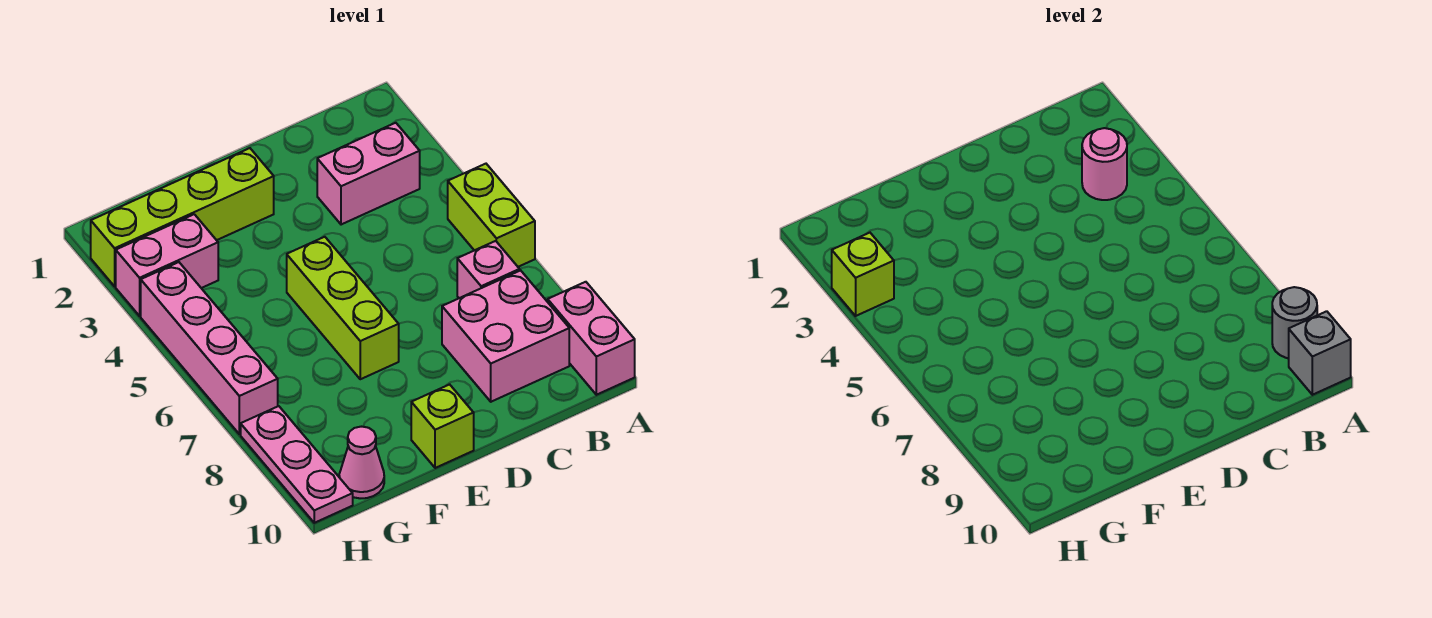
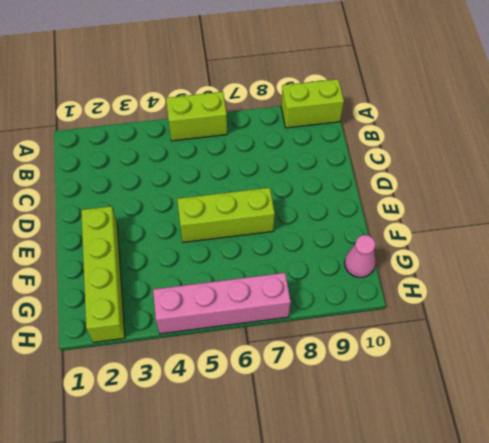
lime 1x2 brick [281,79,344,128] -> pink 1x2 brick [548,282,635,395]
none -> pink 1x2 brick [317,123,420,225]
none -> pink 1x1 brick [457,241,520,298]
none -> pink 2x2 brick [442,270,569,402]

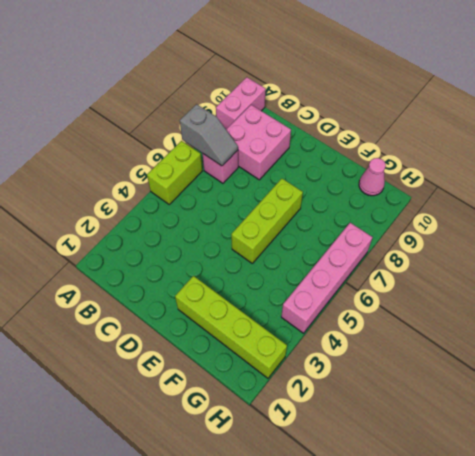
grey 1x2 slope [180,104,238,166] -> none
none -> pink 1x2 brick [317,123,420,225]
none -> lime 1x1 brick [411,384,474,468]
none -> pink 1x2 brick [116,214,218,316]

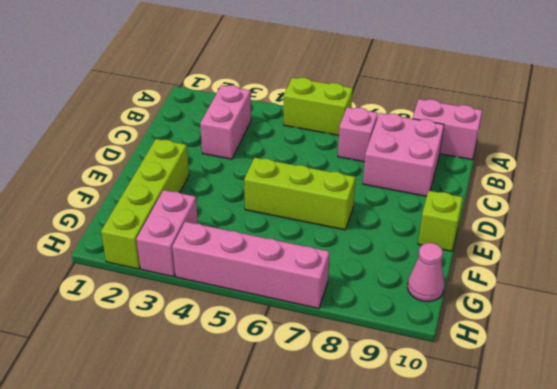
none -> pink 1x3 plate [241,406,353,523]
none -> grey 1x1 round brick [1272,287,1317,358]
none -> grey 1x1 brick [1289,311,1351,395]

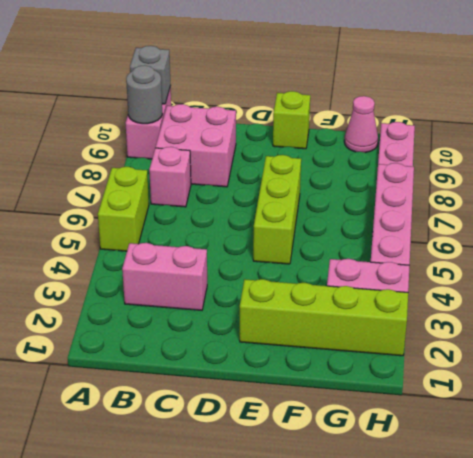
none -> pink 1x1 round brick [1082,128,1127,200]
none -> lime 1x1 brick [832,233,894,316]

